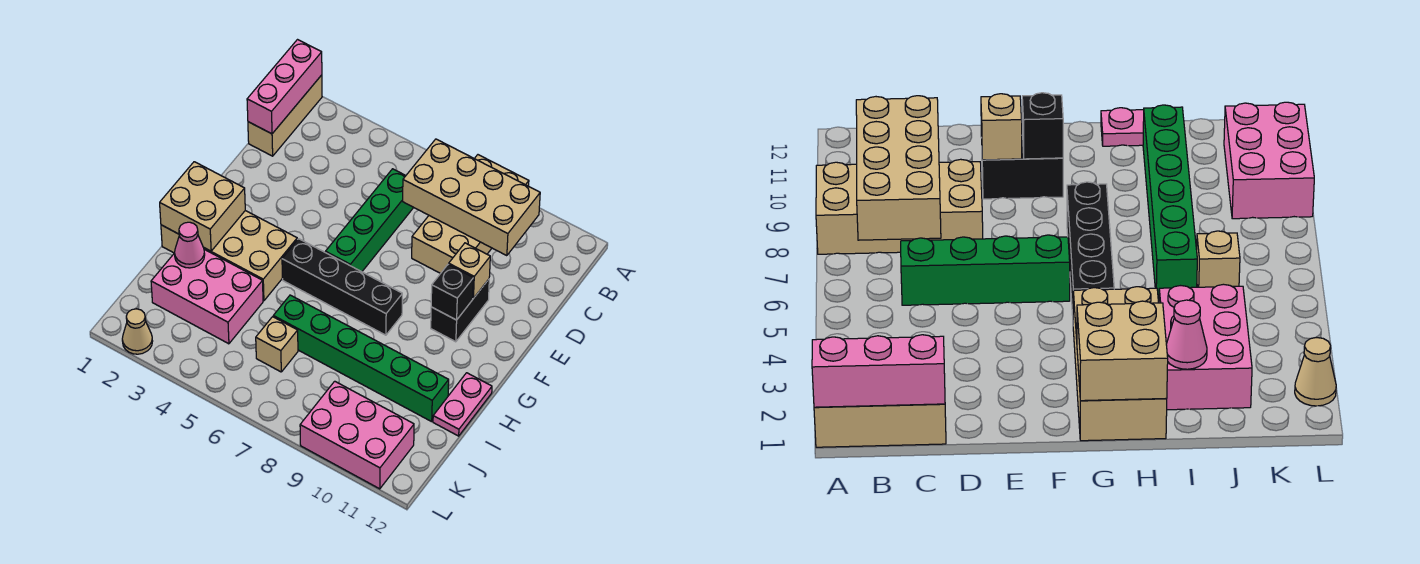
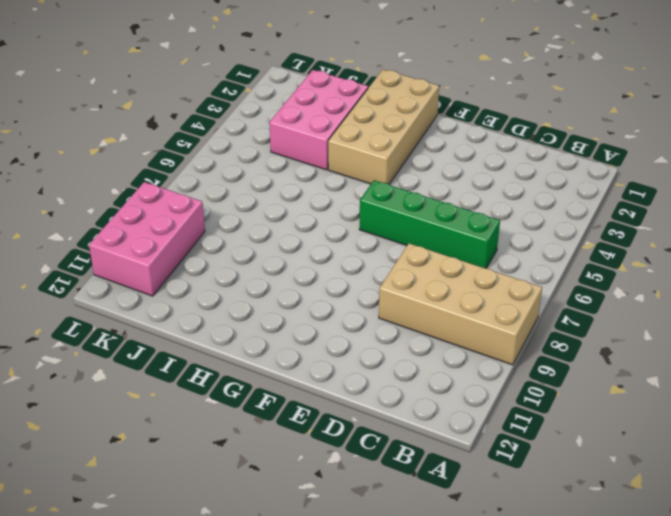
none -> tan 1x3 brick [248,75,322,156]
none -> black 1x2 brick [431,279,489,342]
none -> black 1x4 brick [282,239,402,335]

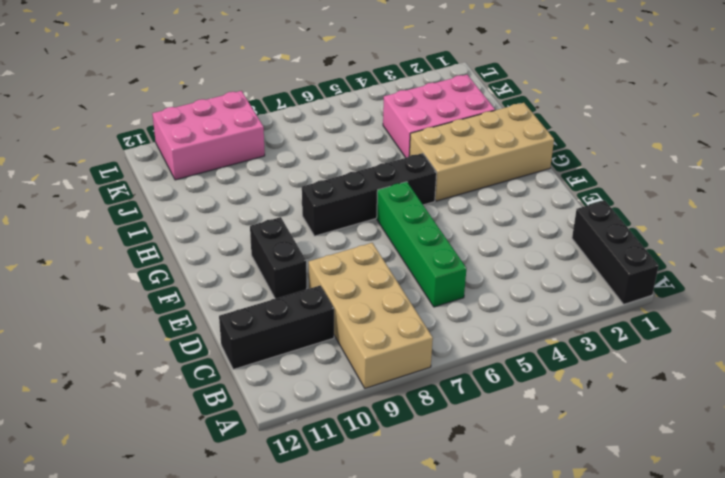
black 1x3 brick [572,200,658,304] -> tan 1x3 brick [248,75,322,156]
black 1x3 brick [219,285,334,370] -> none
none -> pink 1x2 plate [433,373,492,436]
none -> green 1x6 brick [273,295,449,422]
none -> tan 1x1 brick [256,317,298,372]

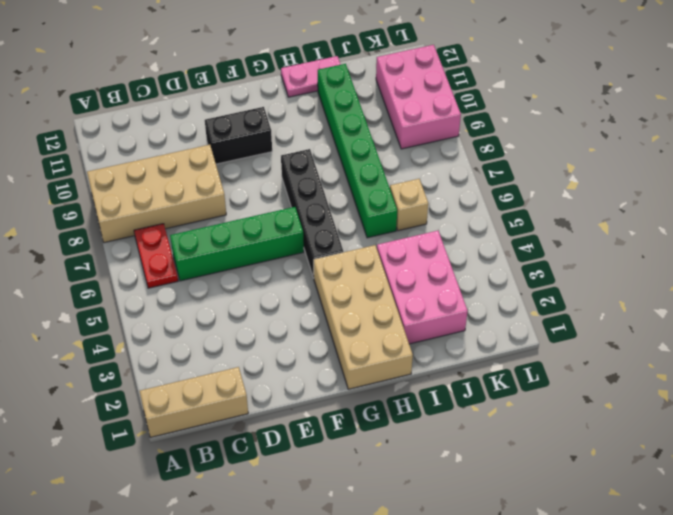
red 1x2 plate [134,224,178,288] -> none
none -> tan 1x1 cone [122,309,153,354]
none -> pink 1x3 brick [247,40,322,134]
none -> tan 2x4 brick [403,139,540,256]

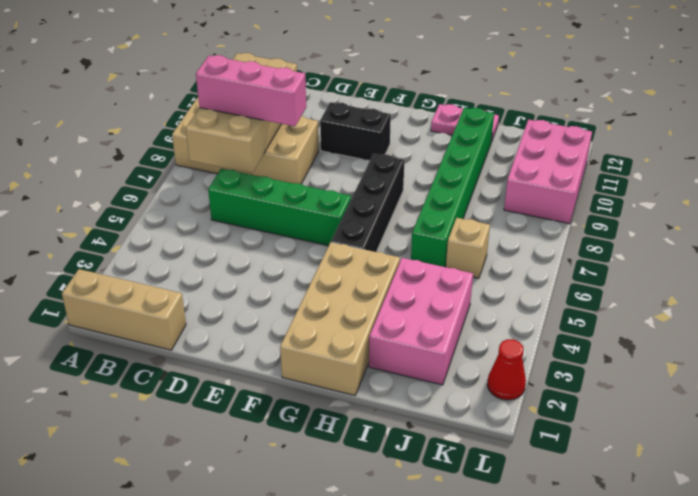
pink 1x3 brick [196,55,306,126] -> pink 1x3 brick moved to [247,40,322,134]
red 1x1 cone [487,339,526,400] -> tan 1x1 cone [122,309,153,354]
none -> tan 1x1 brick [449,243,490,298]
none -> black 1x1 brick [431,264,473,320]
none -> tan 2x2 brick [160,162,245,251]

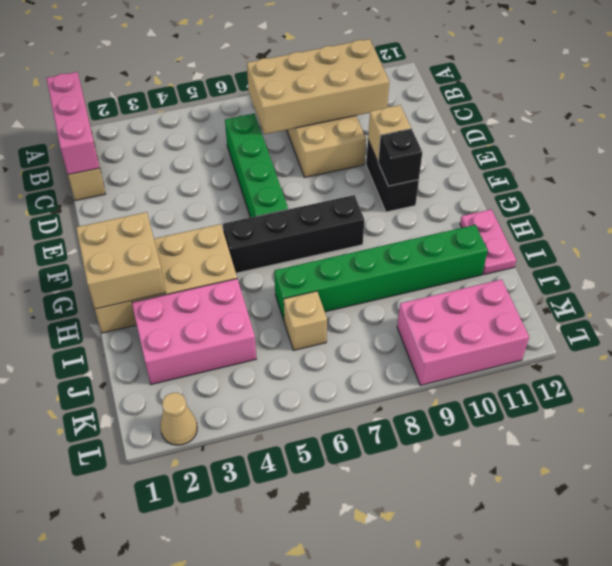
none -> pink 1x1 cone [175,222,205,268]

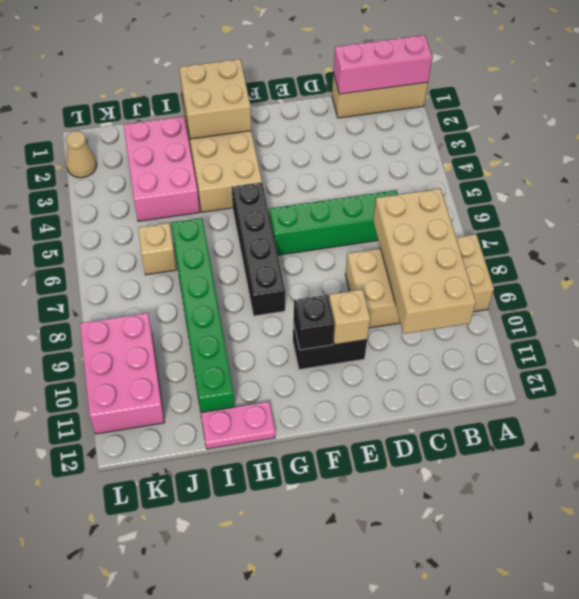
none -> pink 1x1 cone [175,222,205,268]

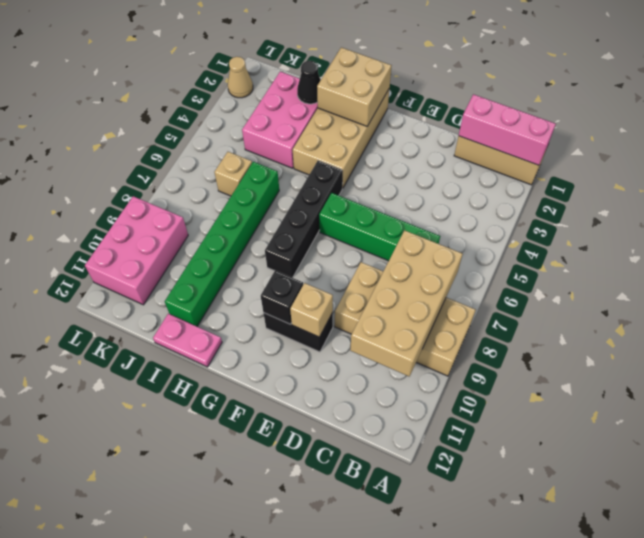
black 1x1 cone [297,61,320,104] -> pink 1x1 cone [175,222,205,268]

